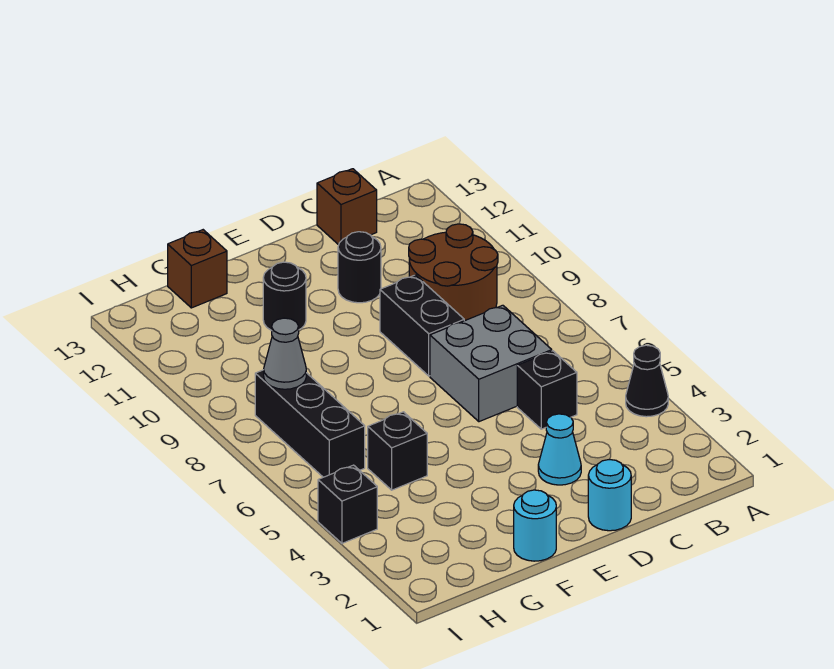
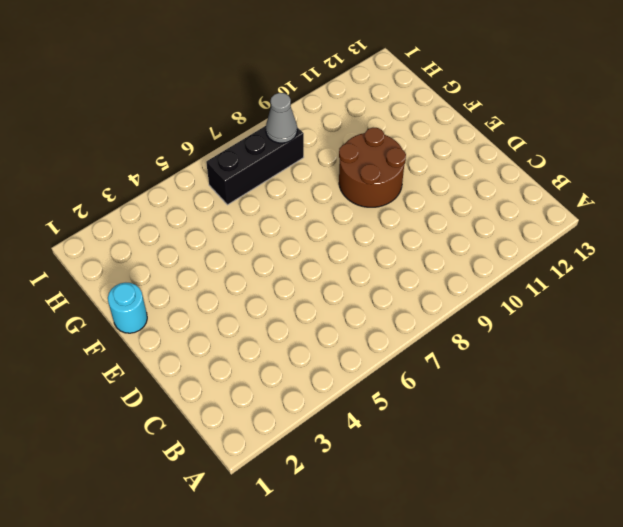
brown 2x2 round brick [339,128,406,207] -> brown 2x2 round brick moved to [409,224,498,321]
none -> black 1x1 cone [626,345,668,417]
none -> black 1x1 brick [517,351,577,429]
none -> grey 2x2 brick [430,305,552,422]

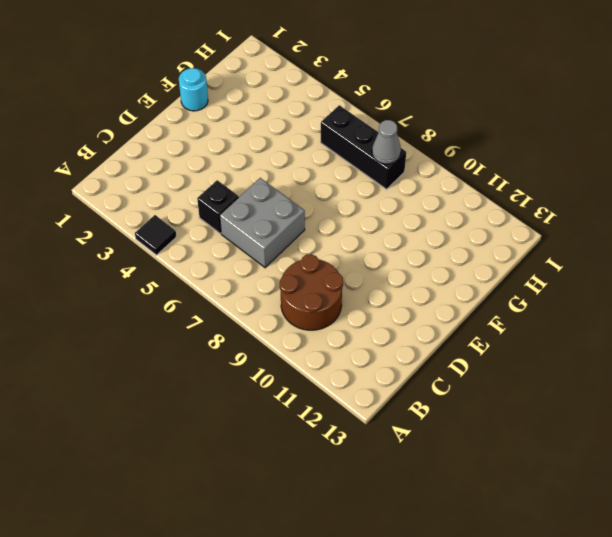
black 1x1 tile [135,215,177,255] -> black 1x1 cone [626,345,668,417]
none -> brown 1x1 brick [317,169,377,245]
none -> cyan 1x1 round brick [588,459,631,531]
none -> cyan 1x1 cone [538,414,581,485]

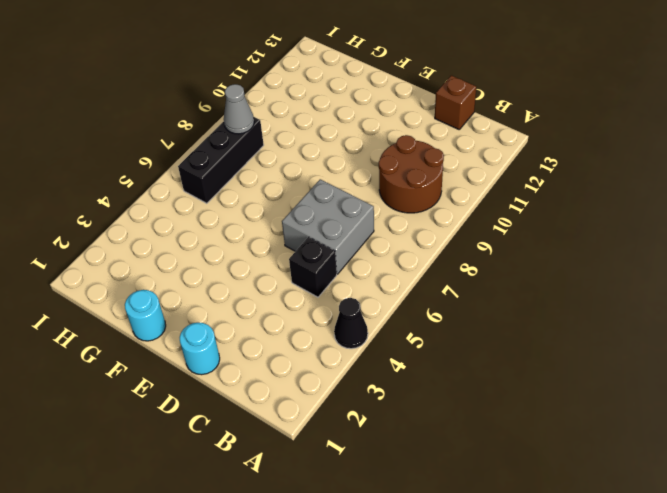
none -> cyan 1x1 cone [538,414,581,485]
none -> black 1x2 brick [380,275,464,376]
none -> black 1x1 round brick [338,232,381,303]

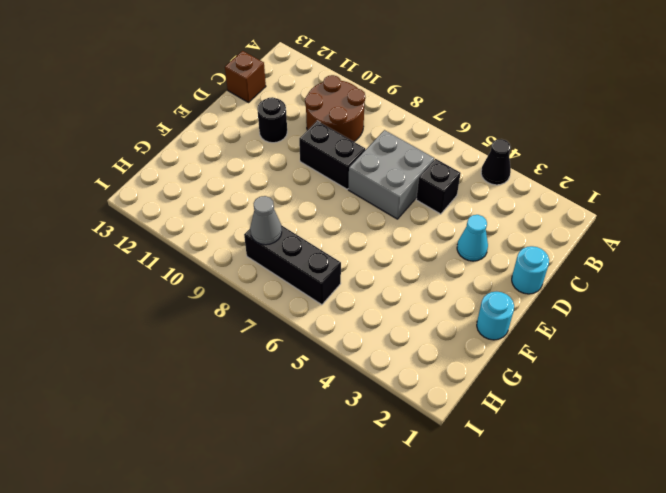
none -> black 1x1 round brick [263,262,306,331]
none -> black 1x1 brick [368,412,427,490]
none -> brown 1x1 brick [168,230,227,308]

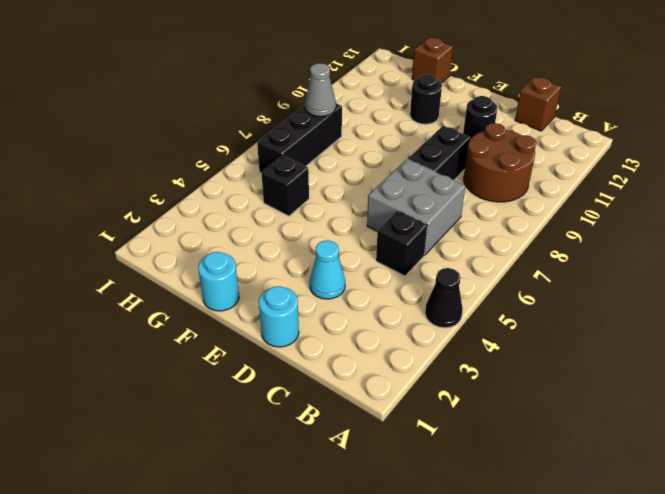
none -> black 1x1 brick [318,465,377,543]

